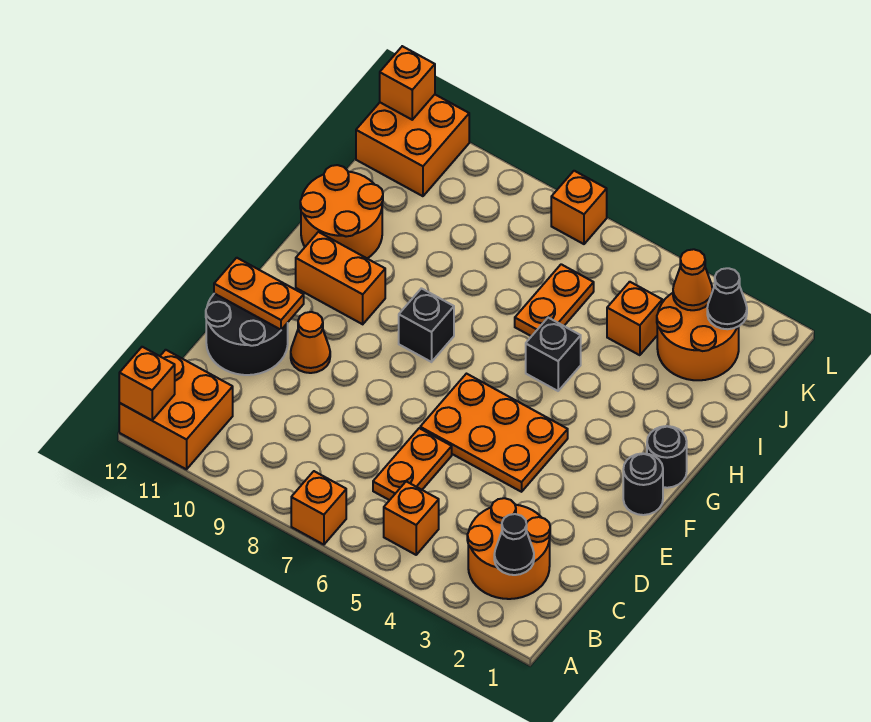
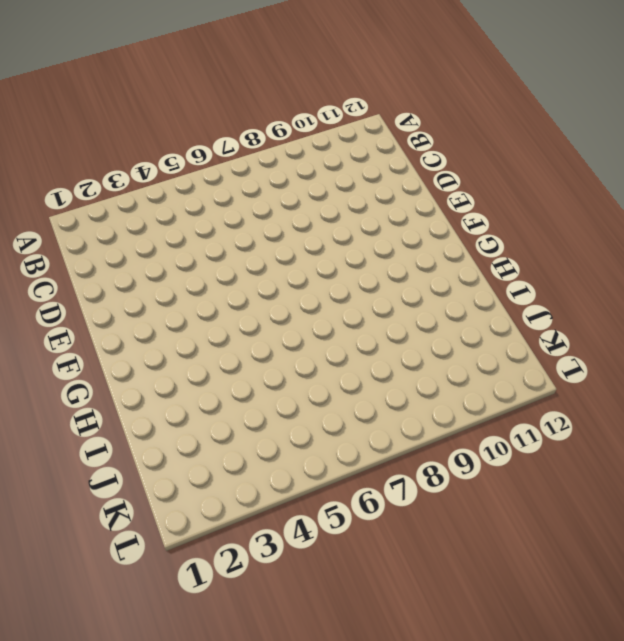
none -> orange 1x1 brick [291,471,346,545]
none -> orange 2x2 brick [119,350,233,469]
none -> orange 2x2 round brick [467,498,550,599]

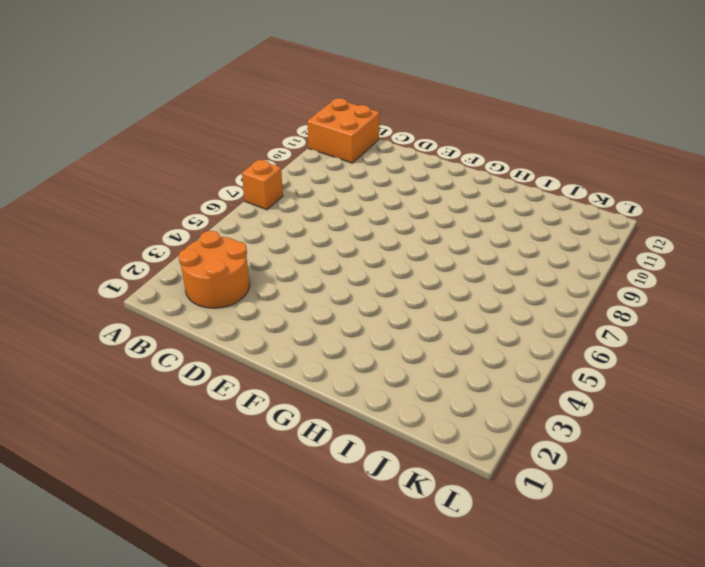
none -> orange 1x1 brick [384,481,439,555]
none -> orange 1x2 plate [373,428,452,500]
none -> black 2x2 round brick [206,294,288,375]

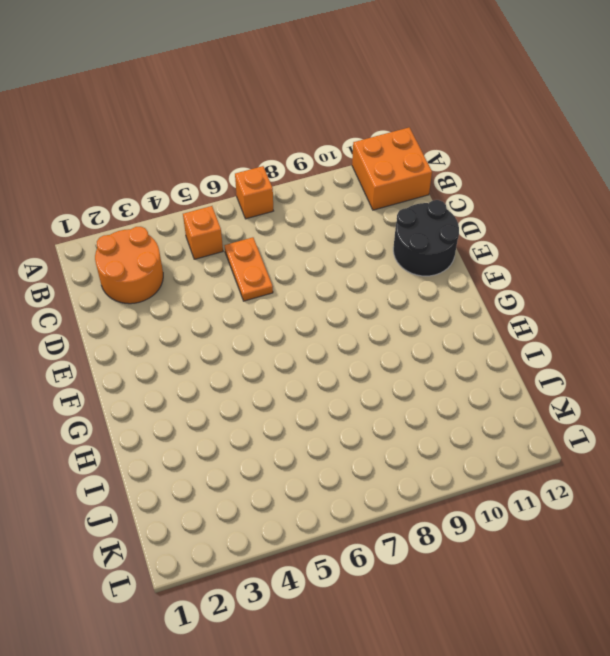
none -> orange 2x3 plate [420,374,568,492]
none -> orange 1x1 cone [291,312,330,373]
none -> black 1x1 round brick [623,453,663,515]

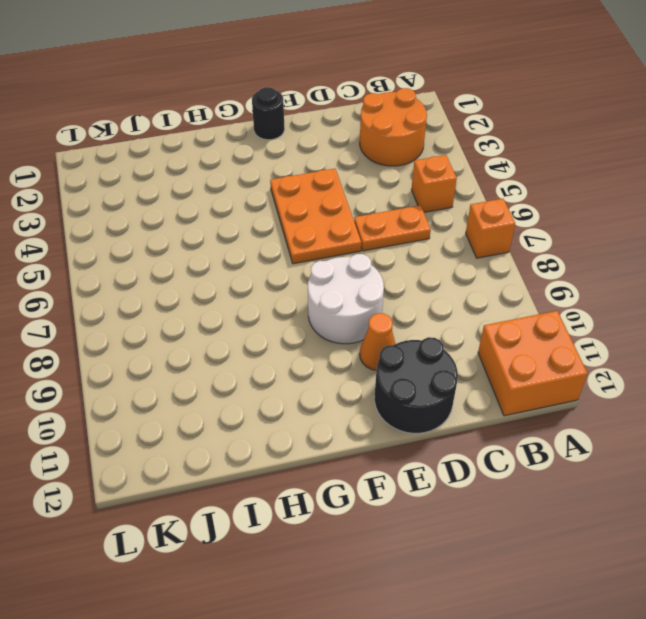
white 2x2 round brick [308,254,384,344] -> none
none -> black 1x1 round brick [647,426,687,488]
none -> black 1x1 brick [399,288,454,362]
none -> orange 1x2 brick [296,232,385,324]

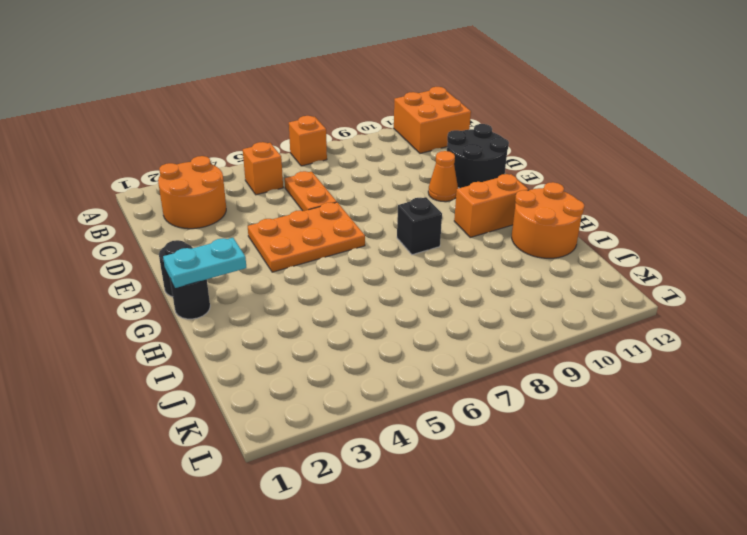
cyan 1x2 plate [163,238,246,288] -> none
none -> black 1x1 brick [526,318,581,391]
none -> orange 1x2 plate [515,264,594,336]
none -> orange 2x2 round brick [657,288,739,380]

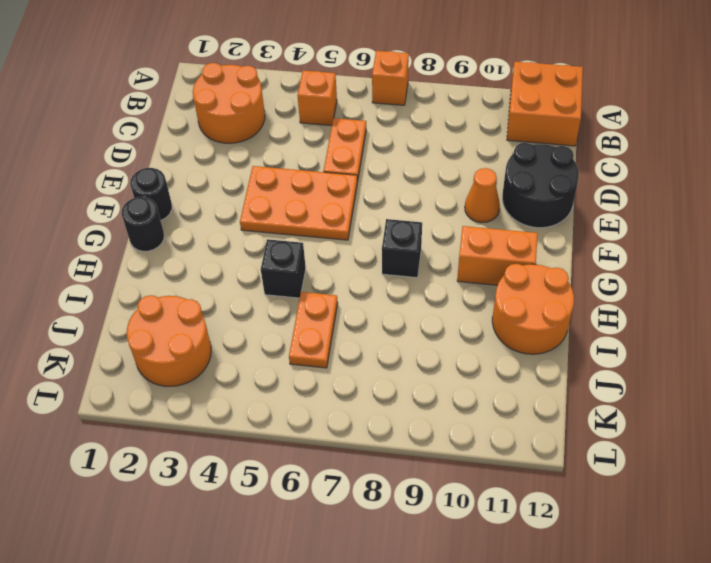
none -> orange 1x1 brick [607,282,662,355]
none -> orange 2x2 brick [356,95,469,196]
none -> orange 1x1 brick [551,171,607,244]

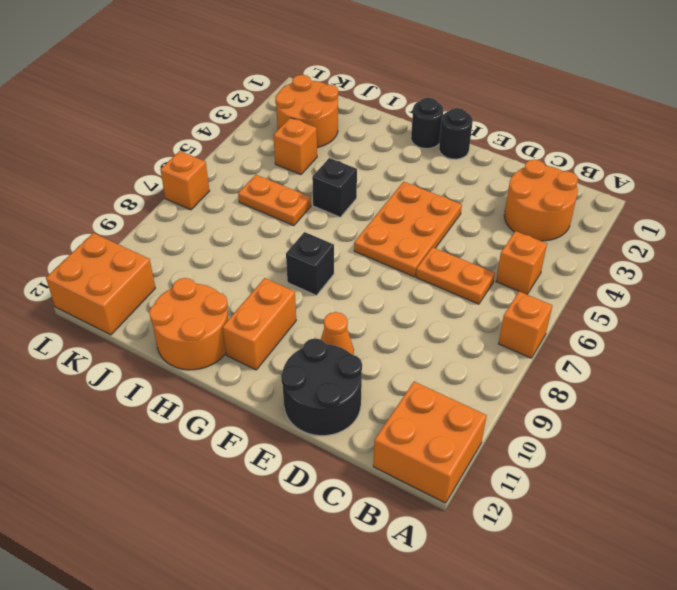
none -> orange 1x1 brick [119,347,175,420]
none -> black 1x1 cone [494,514,534,575]
none -> orange 1x2 plate [214,258,304,330]

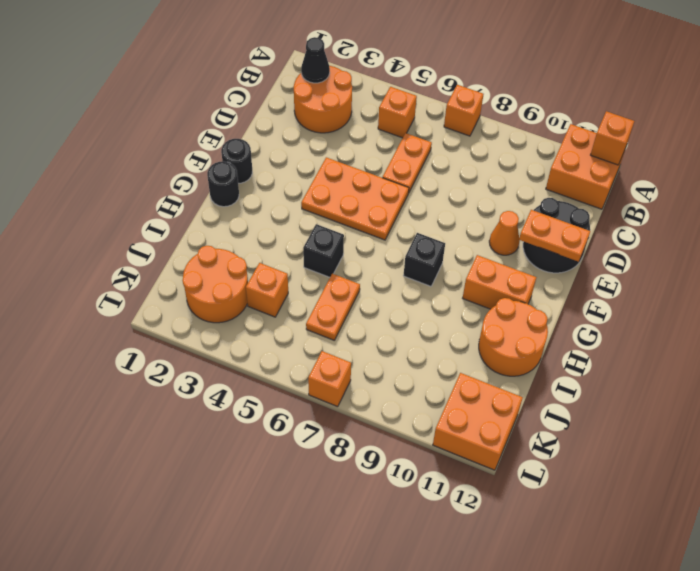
none -> black 1x1 cone [707,268,747,329]
none -> orange 1x1 cone [673,249,713,310]
none -> orange 1x1 brick [380,46,435,120]

